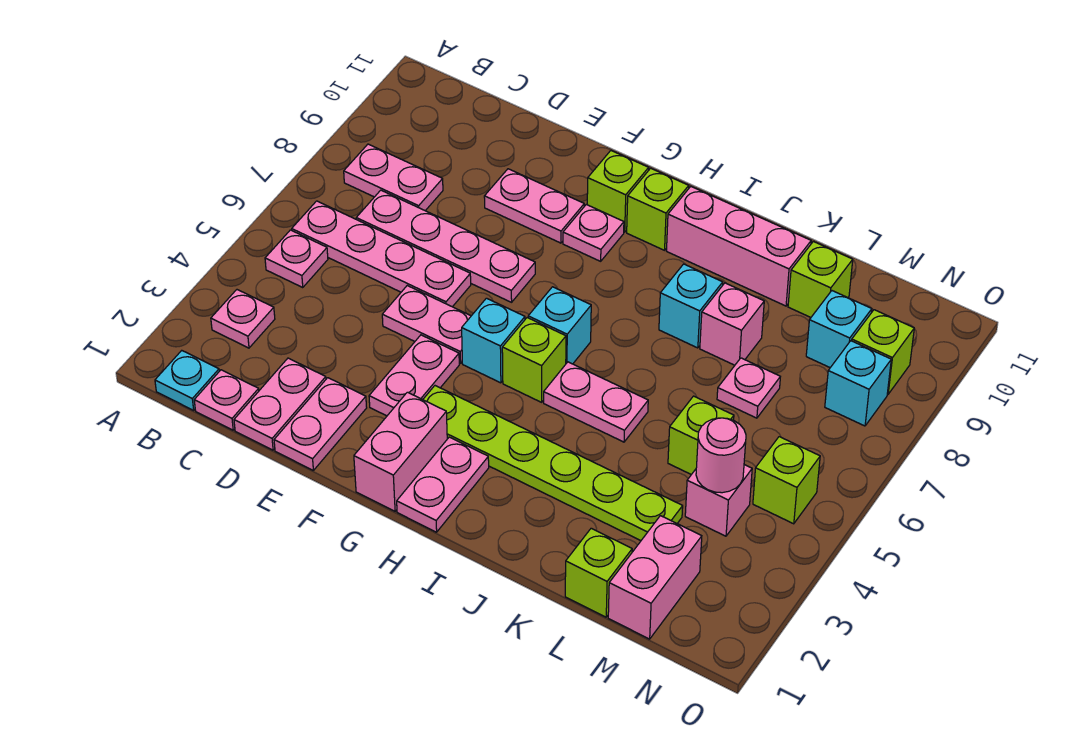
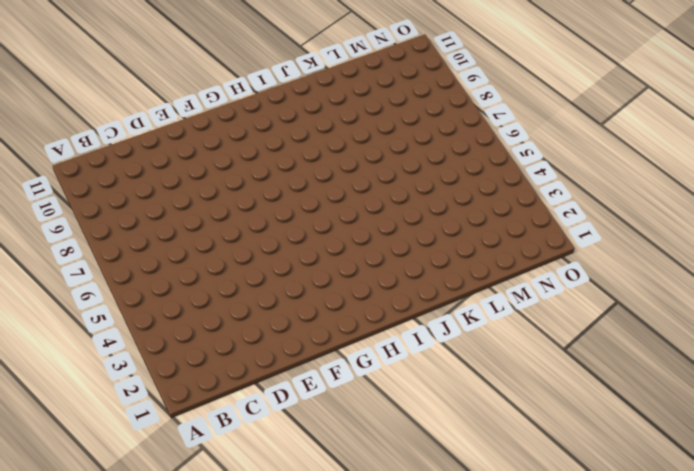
none -> cyan 1x1 plate [155,351,219,410]
none -> pink 1x1 plate [211,290,275,348]
none -> pink 1x1 plate [265,230,328,287]
none -> pink 1x4 plate [292,201,471,307]

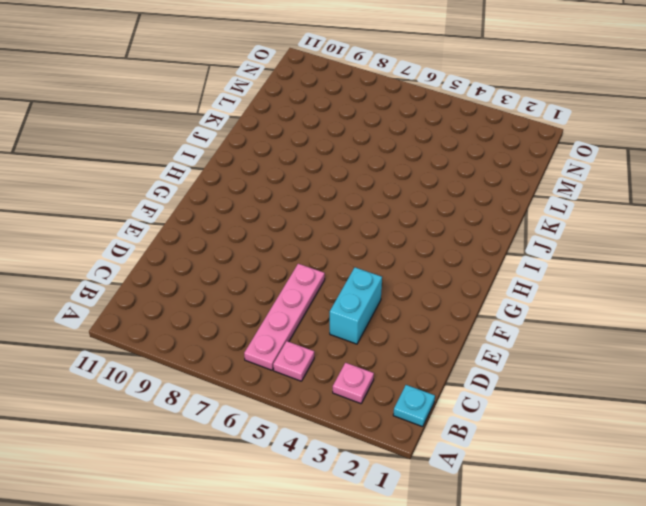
cyan 1x2 brick [330,267,382,344] -> none
none -> pink 1x2 plate [344,144,443,211]
none -> pink 1x1 plate [194,370,259,430]
none -> pink 1x4 plate [356,190,535,302]
none -> pink 1x2 plate [234,358,326,450]

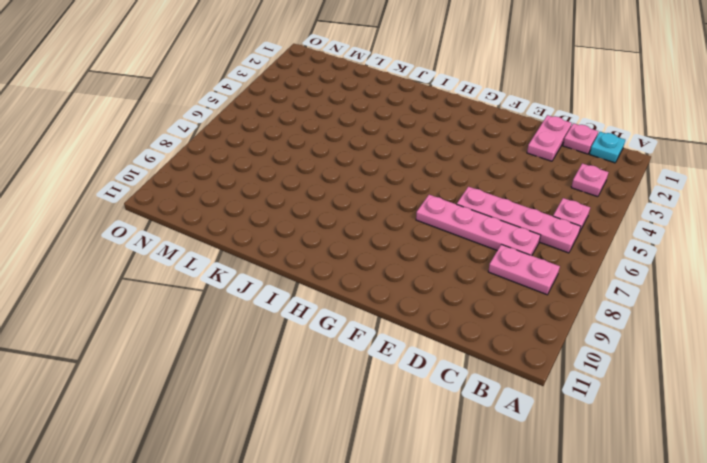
none -> pink 1x2 plate [274,378,367,470]
none -> pink 1x2 plate [382,286,471,363]
none -> pink 1x2 plate [484,169,584,243]
none -> pink 1x2 plate [369,335,459,416]

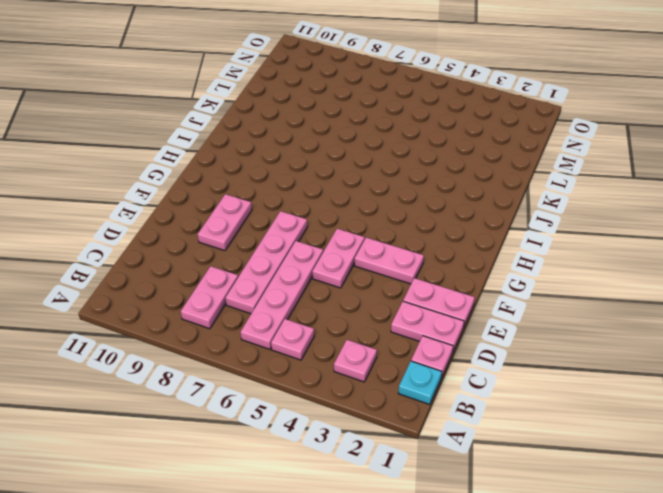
none -> pink 1x2 brick [354,392,447,511]
none -> lime 1x6 plate [423,386,683,541]
none -> cyan 1x1 brick [462,298,525,383]
none -> pink 1x1 plate [563,205,624,261]

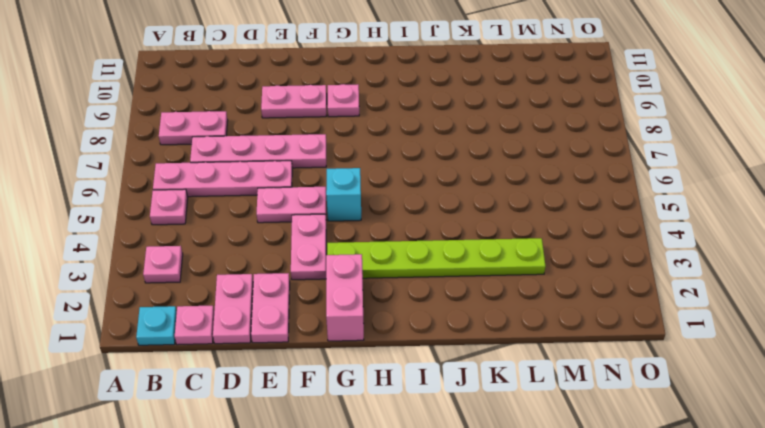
none -> lime 1x1 brick [587,151,649,232]
none -> pink 1x2 plate [397,437,489,532]
none -> lime 1x1 brick [502,318,566,402]
none -> cyan 1x1 brick [528,287,591,364]

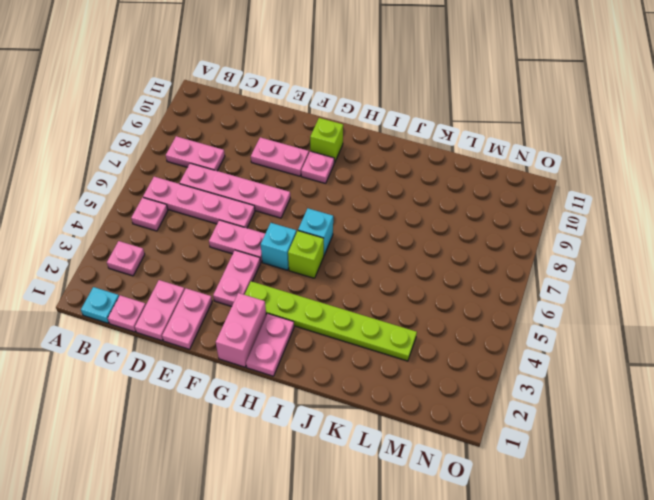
none -> lime 1x1 brick [627,168,689,250]
none -> pink 1x2 plate [544,362,648,442]
none -> pink 1x3 brick [667,186,811,306]
none -> cyan 1x1 brick [659,264,723,348]

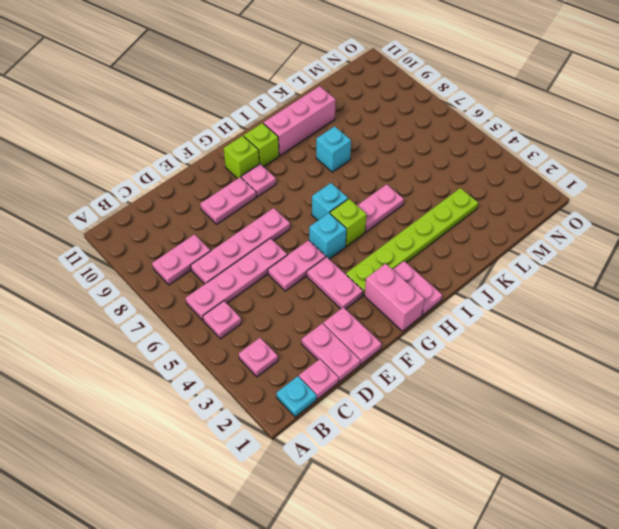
none -> pink 1x1 brick [700,283,764,365]
none -> lime 1x1 brick [565,528,632,617]
none -> lime 1x1 brick [668,396,734,475]
none -> pink 1x1 plate [717,358,780,418]

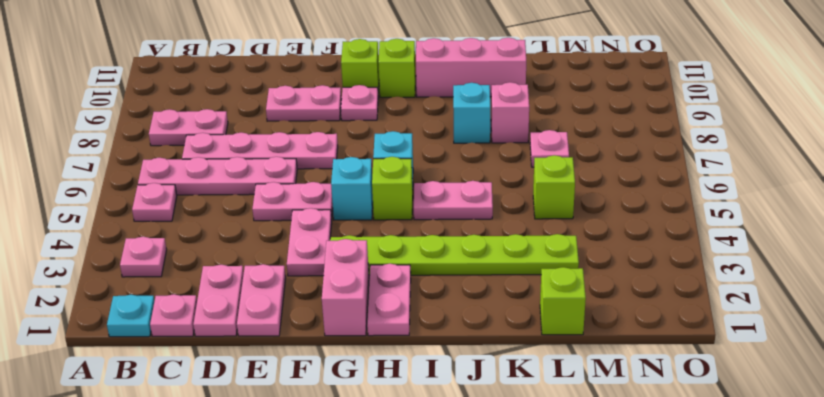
none -> lime 1x1 brick [788,241,853,317]
none -> pink 1x2 brick [608,516,702,639]
none -> pink 1x1 brick [685,465,752,536]
none -> cyan 1x1 brick [806,291,872,368]

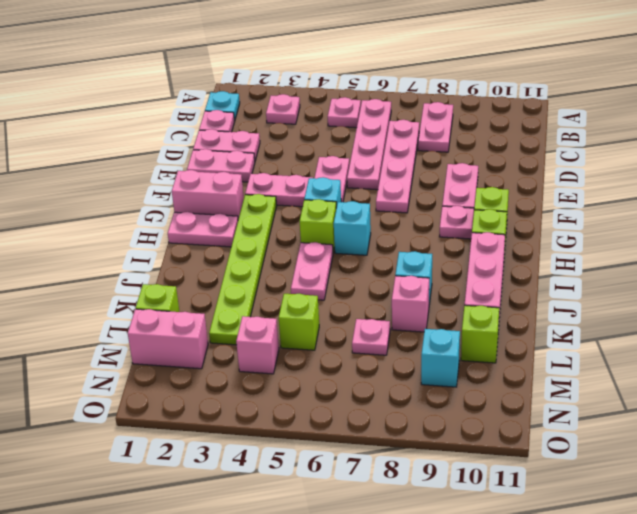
none -> lime 1x1 brick [753,437,820,524]
none -> cyan 1x1 brick [825,341,891,426]
none -> lime 1x1 brick [852,310,914,394]
none -> pink 1x1 round brick [696,418,746,493]

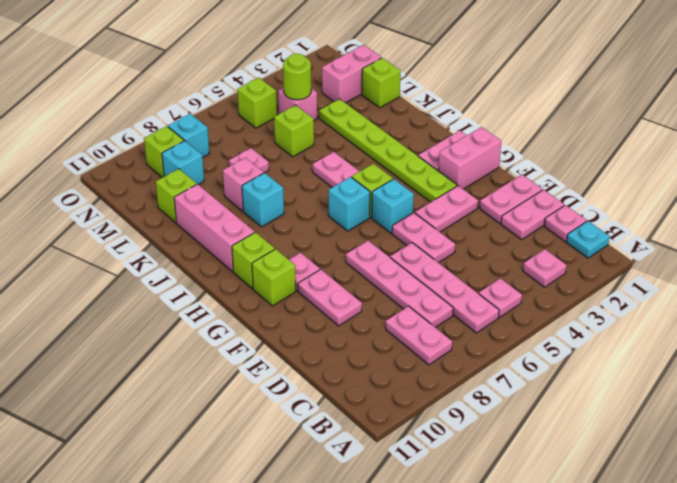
lime 1x1 round brick [283,54,311,100] -> pink 1x1 round brick [696,418,746,493]

